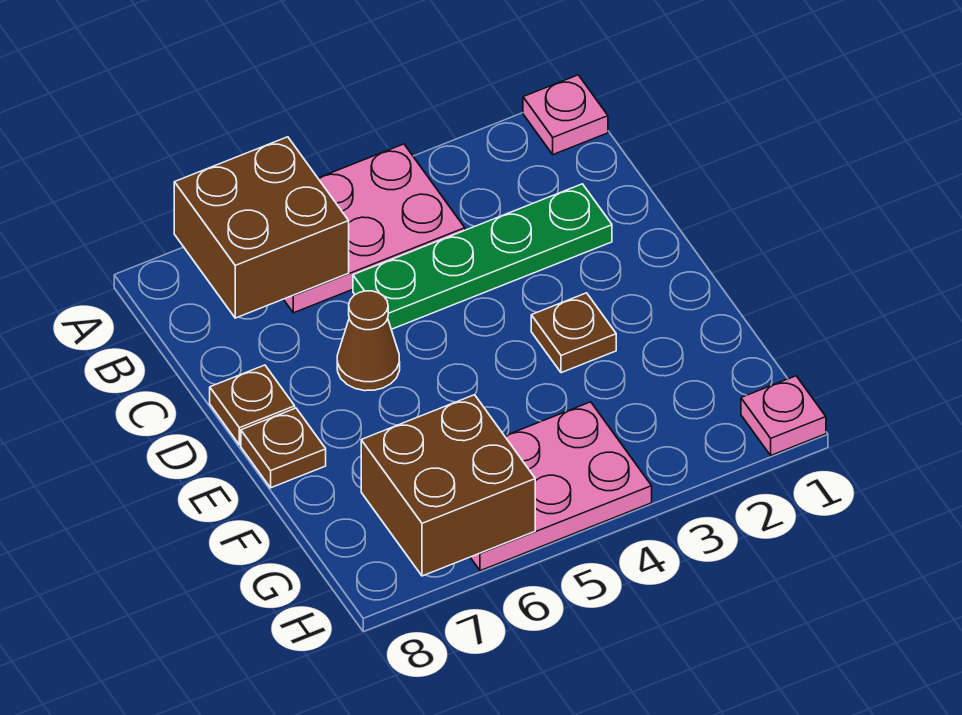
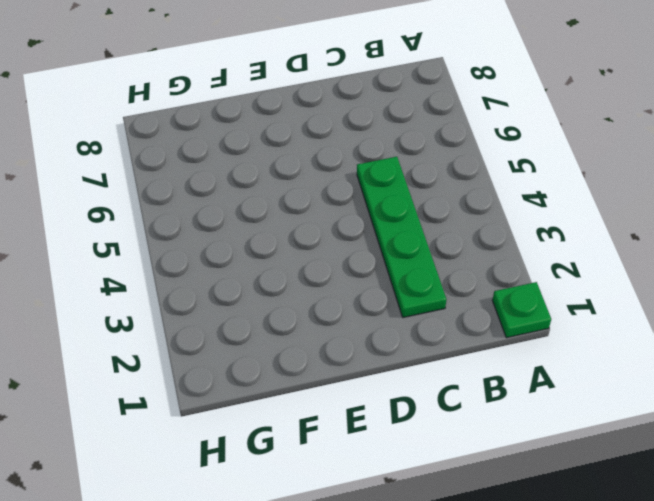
green 1x1 plate [492,282,551,338] -> pink 1x1 plate [523,75,608,155]
none -> pink 2x3 plate [284,144,465,313]
none -> brown 1x1 cone [337,291,400,391]

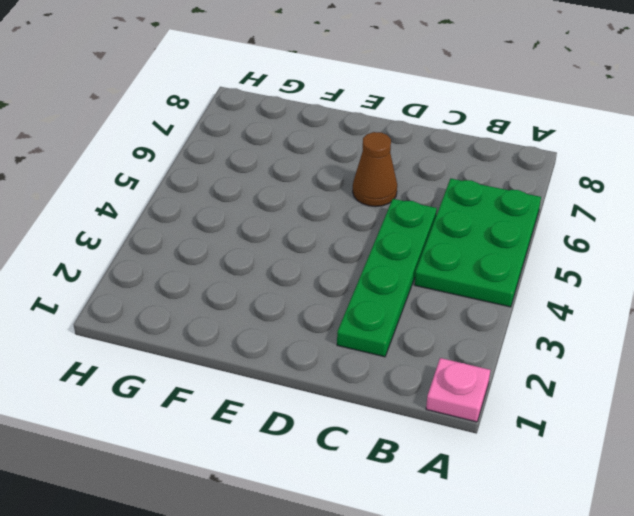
green 2x3 plate [414,179,541,307] -> pink 2x3 plate [284,144,465,313]
none -> brown 1x1 plate [210,365,295,445]
none -> brown 1x1 plate [531,293,616,373]

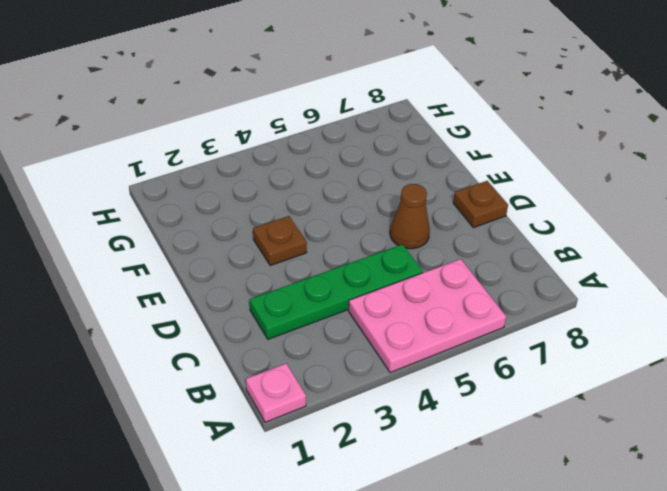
none -> brown 1x1 plate [241,408,326,488]
none -> pink 2x3 plate [470,402,652,571]

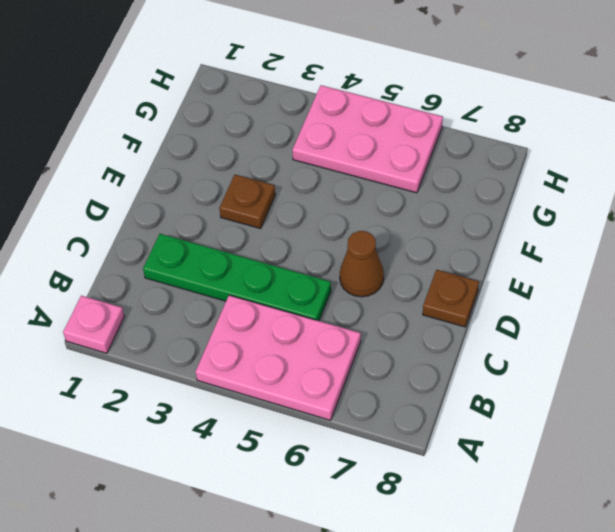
none -> brown 1x1 plate [241,408,326,488]
none -> pink 1x1 plate [741,376,826,455]

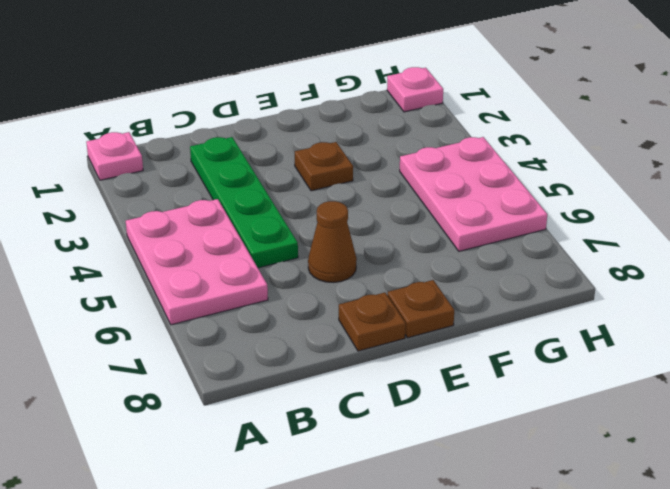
none -> brown 2x2 brick [174,137,349,318]
none -> brown 2x2 brick [361,395,535,576]

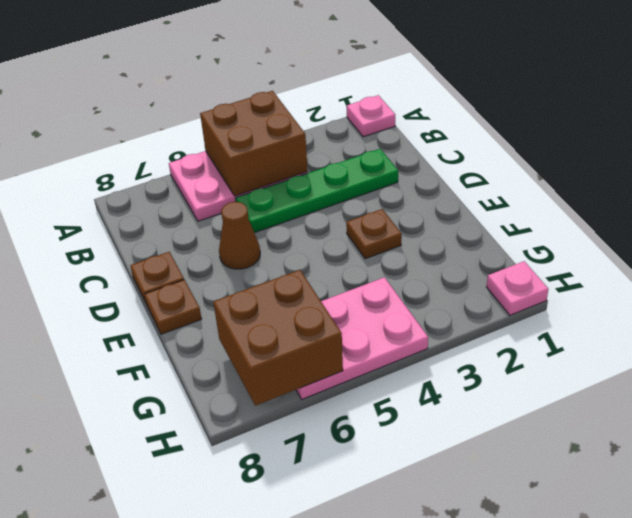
brown 2x2 brick [200,91,308,196] -> brown 2x2 brick moved to [174,137,349,318]

